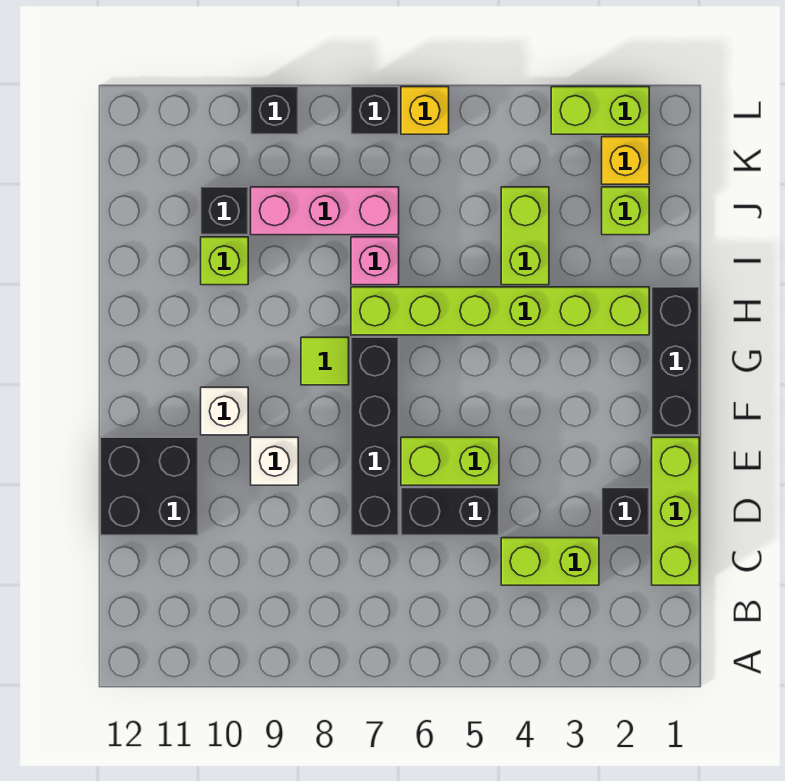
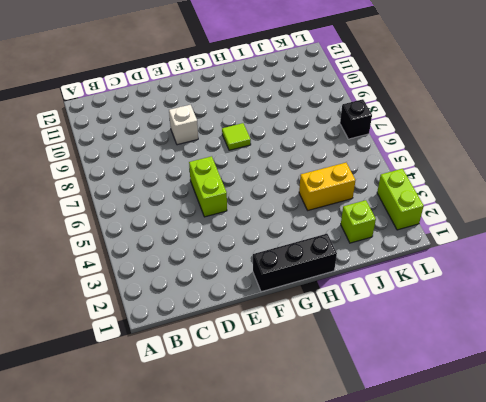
yellow 1x2 brick [299,163,356,210] -> lime 1x2 brick [501,187,549,285]
none -> lime 1x3 brick [652,437,699,585]
none -> lime 1x2 brick [501,538,599,585]
none -> black 1x1 brick [602,488,649,535]

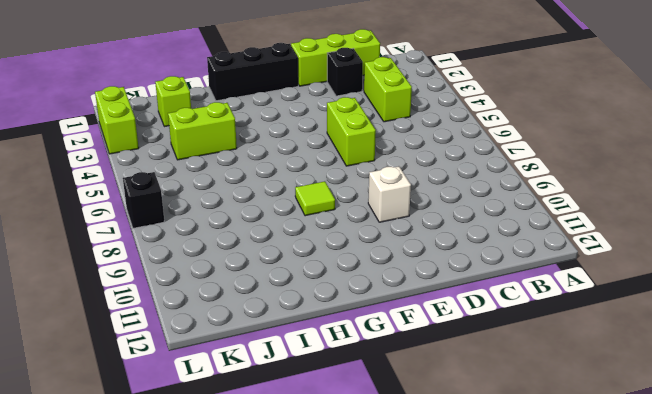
none -> black 1x2 brick [401,488,499,535]
none -> black 1x4 brick [351,337,399,535]
none -> black 2x2 brick [100,437,198,535]

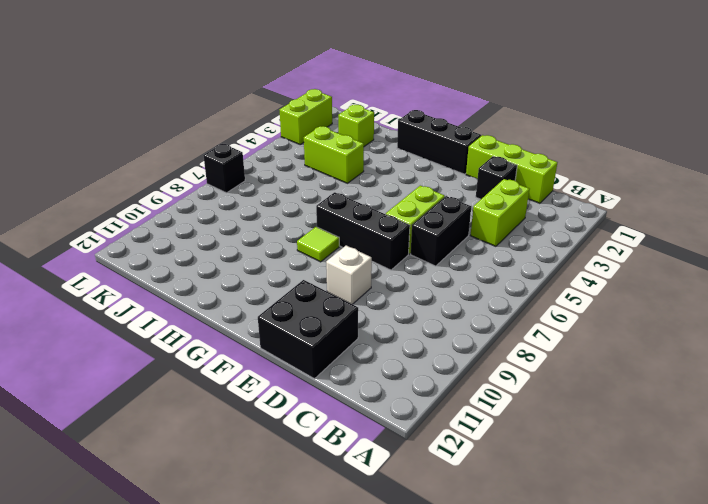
black 1x3 brick [316,192,410,270] -> black 1x4 brick [351,337,399,535]
none -> white 1x1 brick [201,387,248,435]
none -> lime 1x6 brick [351,287,649,335]
none -> pink 1x1 brick [351,237,399,285]

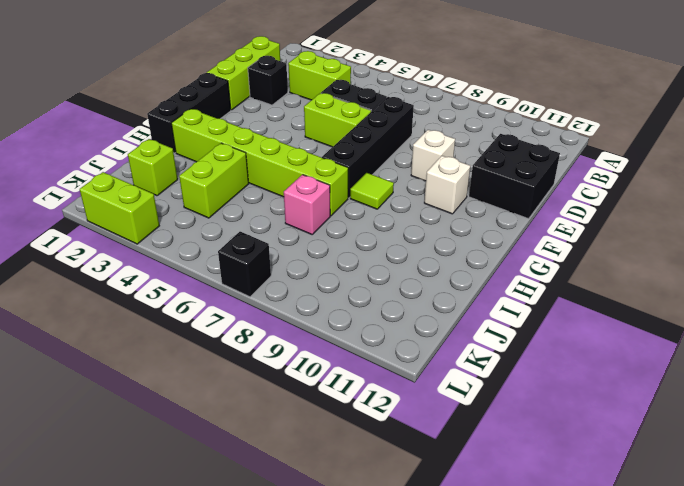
none -> lime 1x1 brick [201,237,248,285]
none -> pink 1x3 brick [251,187,399,235]
none -> black 1x1 brick [201,187,248,235]

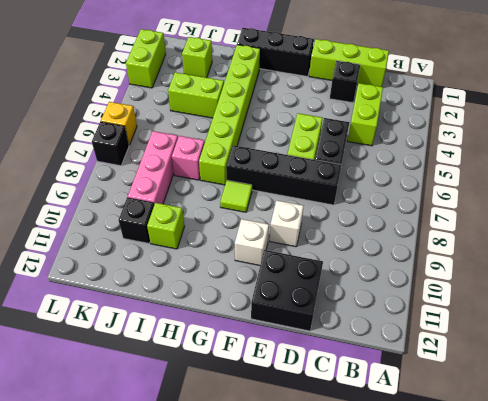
none -> yellow 1x1 brick [602,137,649,184]
none -> black 1x1 brick [251,87,298,134]

